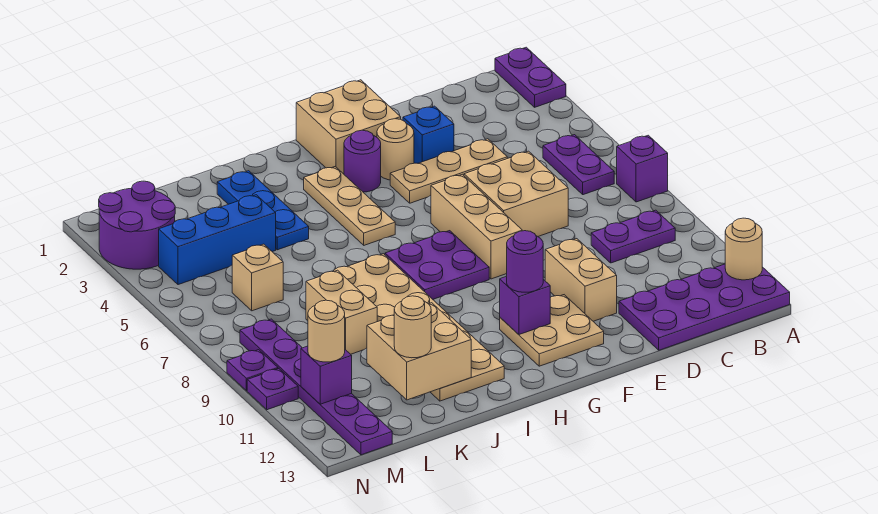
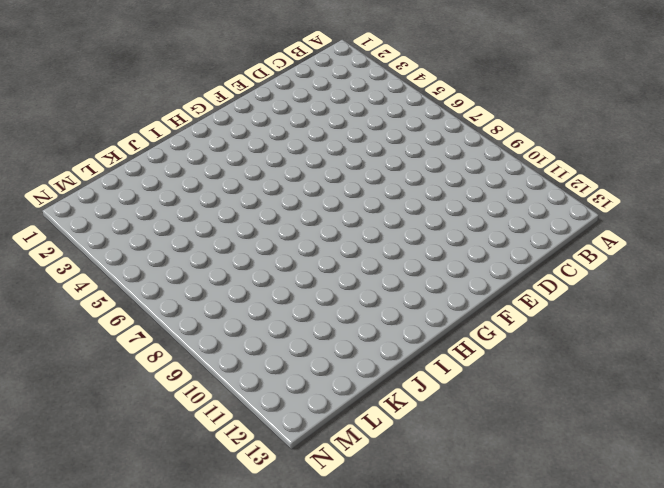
none -> purple 1x2 plate [495,47,566,107]
none -> purple 1x1 brick [617,135,668,202]
none -> purple 2x4 plate [619,264,790,350]
none -> purple 1x2 plate [543,135,614,195]

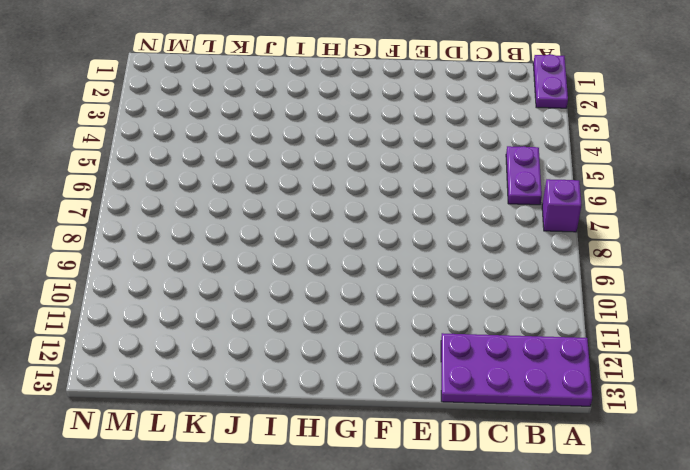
none -> purple 1x2 plate [591,210,675,263]
none -> tan 1x3 plate [390,139,507,203]
none -> tan 2x2 brick [464,151,568,236]
none -> blue 1x1 brick [403,106,454,163]

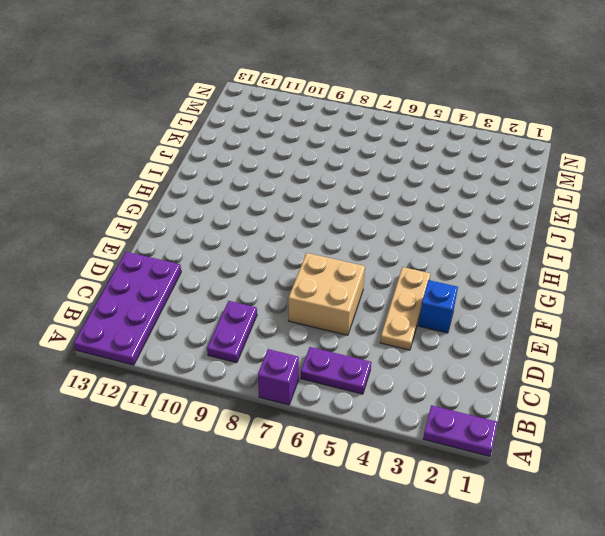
none -> tan 1x2 brick [545,239,617,321]
none -> tan 2x2 brick [296,80,401,174]
none -> tan 1x1 round brick [377,119,414,180]
none -> tan 1x3 brick [431,174,522,279]

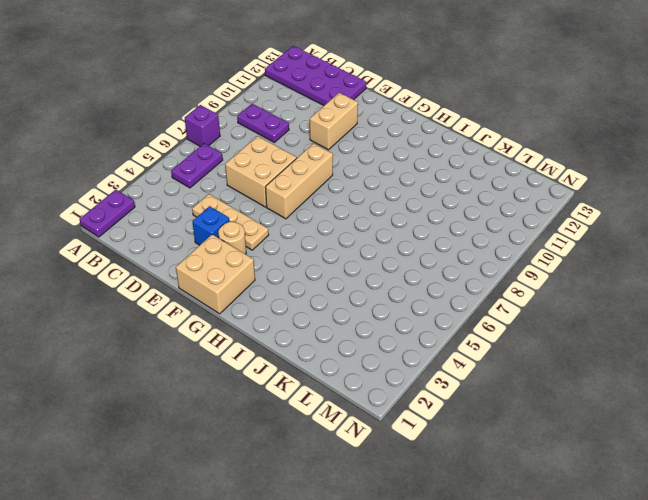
none -> tan 2x2 plate [500,295,604,366]
none -> purple 1x1 round brick [344,130,381,192]
none -> purple 2x2 plate [385,231,489,299]
none -> tan 1x3 plate [304,167,395,245]

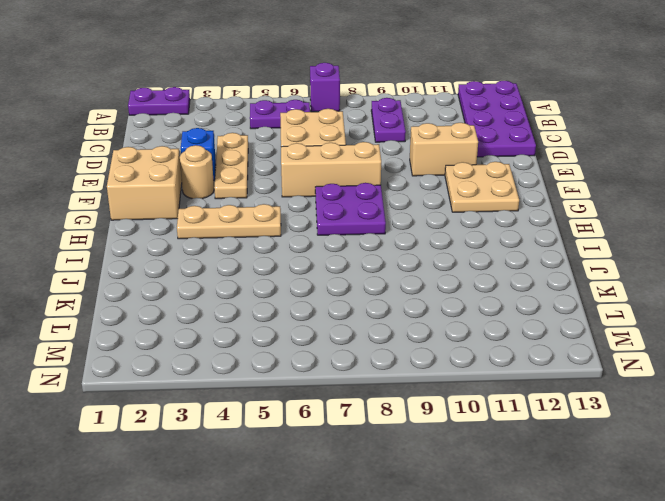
none -> purple 1x1 round brick [344,130,381,192]
none -> tan 2x6 plate [319,254,504,401]
none -> blue 1x3 plate [217,171,309,250]
none -> blue 1x3 brick [159,195,276,285]

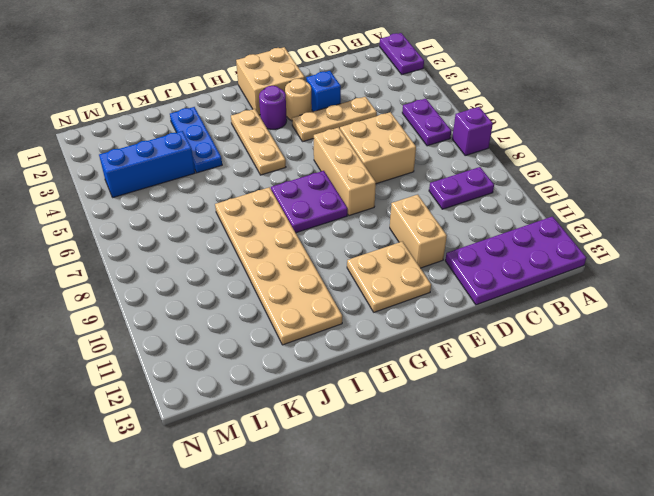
none -> tan 1x2 brick [306,270,377,354]
none -> tan 1x1 brick [232,244,283,311]
none -> purple 2x2 round brick [99,181,175,269]
none -> purple 1x6 plate [240,319,392,455]

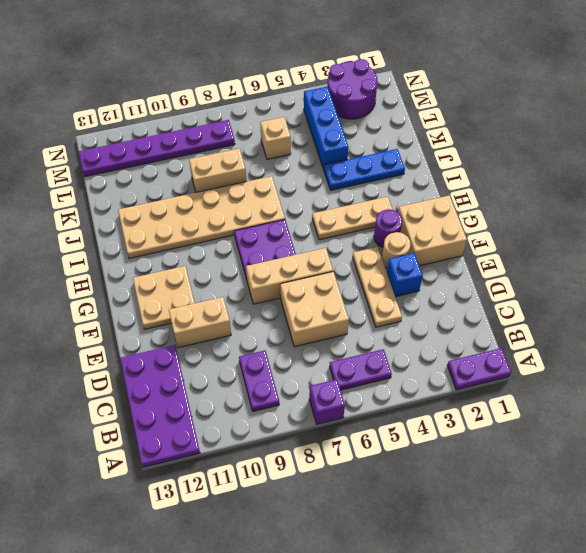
none -> purple 1x1 plate [227,350,278,391]
none -> purple 1x1 plate [247,369,298,410]
none -> tan 1x1 round brick [725,218,762,280]
none -> purple 1x1 brick [500,276,550,335]

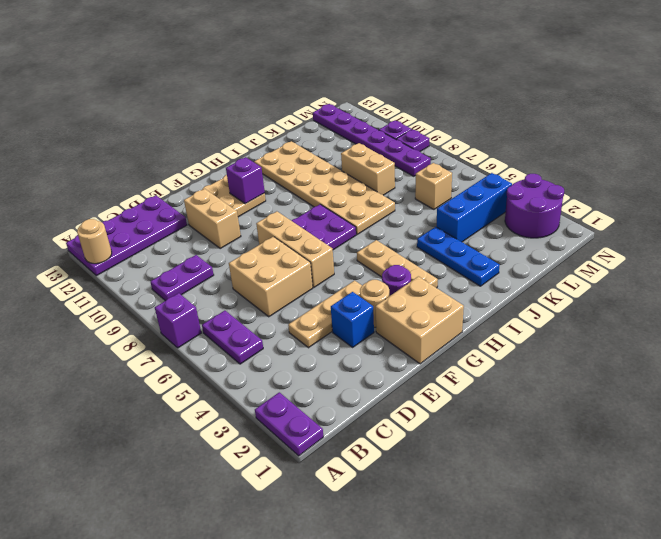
none -> tan 2x2 brick [367,303,471,400]
none -> purple 1x1 brick [301,346,352,404]
none -> purple 1x1 round brick [507,231,543,292]
none -> tan 1x1 round brick [394,296,431,358]

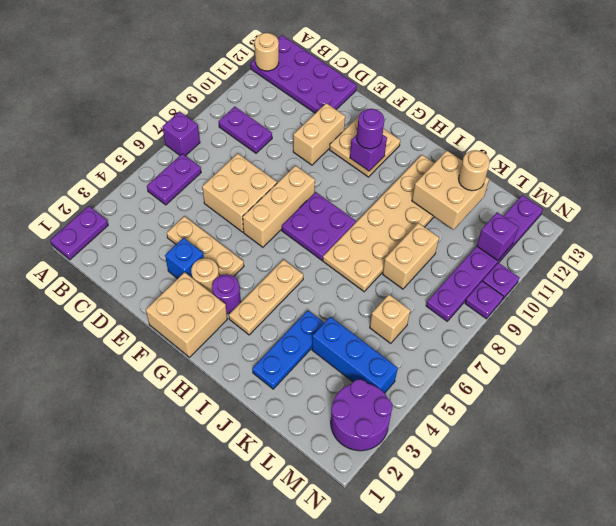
none -> tan 1x1 round brick [308,300,345,362]

